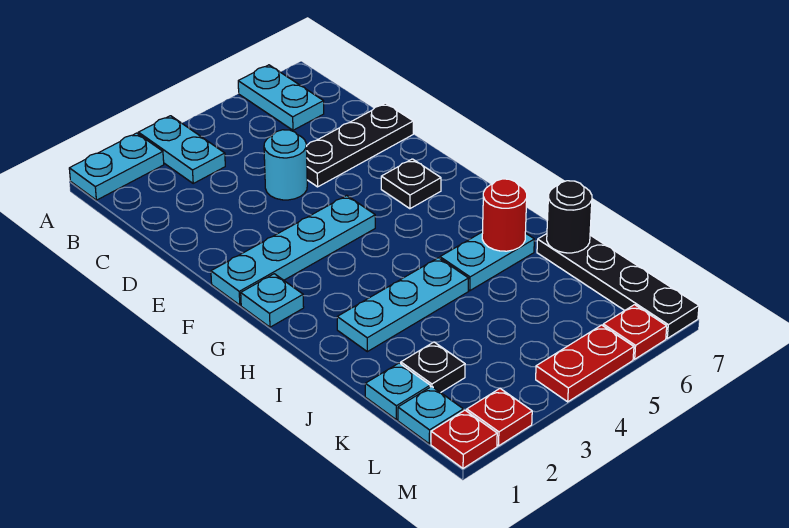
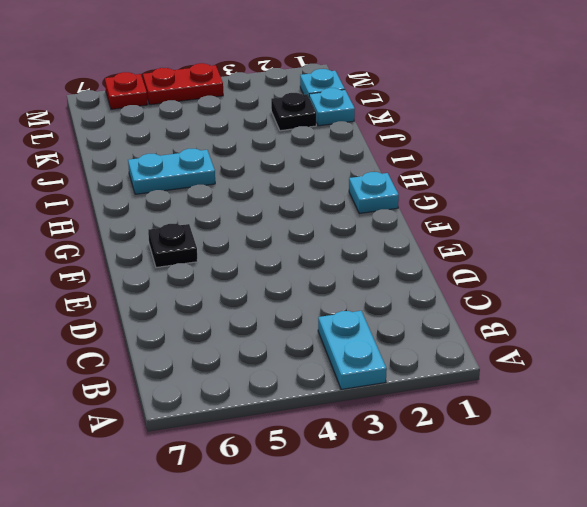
none -> cyan 1x2 plate [69,133,164,200]
none -> cyan 1x2 plate [238,65,324,130]
none -> cyan 1x1 round brick [264,130,307,200]

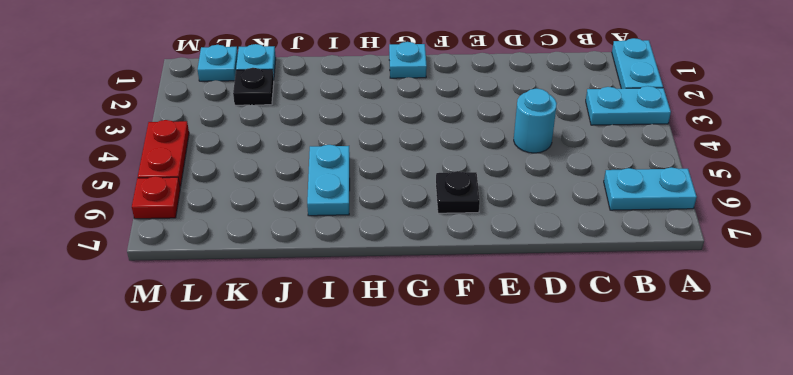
none -> black 1x3 plate [306,103,413,187]
none -> cyan 1x4 plate [211,195,375,305]
none -> cyan 1x3 plate [337,258,469,352]

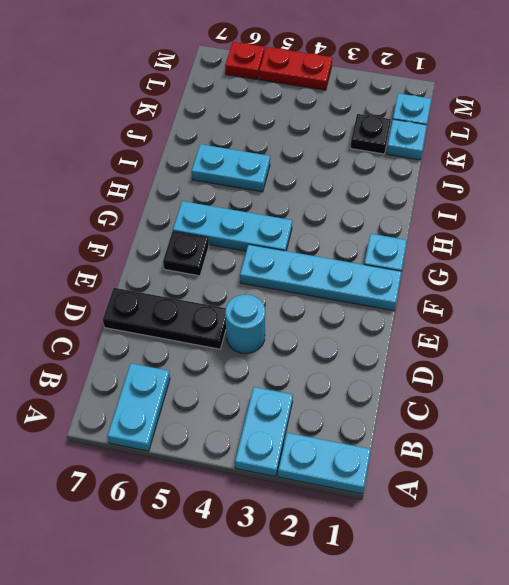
cyan 1x3 plate [173,201,292,251] -> cyan 1x3 plate moved to [337,258,469,352]
none -> black 1x4 plate [537,234,699,338]
none -> red 1x1 plate [431,410,497,468]
none -> red 1x1 plate [467,389,532,446]

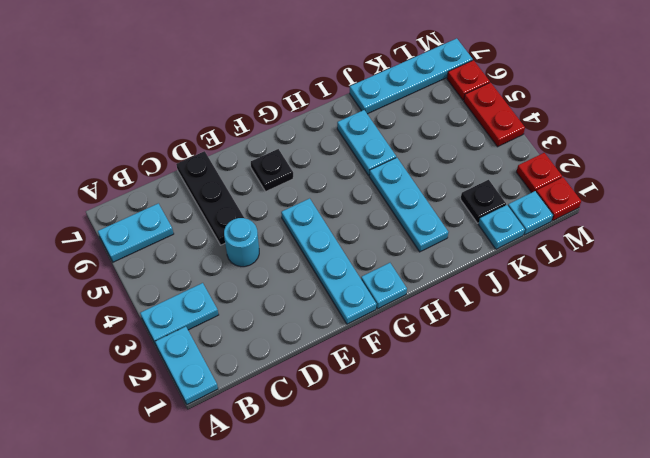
cyan 1x4 plate [350,38,473,114] -> black 1x4 plate [537,234,699,338]
none -> red 1x1 round brick [482,179,527,251]
none -> black 1x1 round brick [547,181,592,253]

